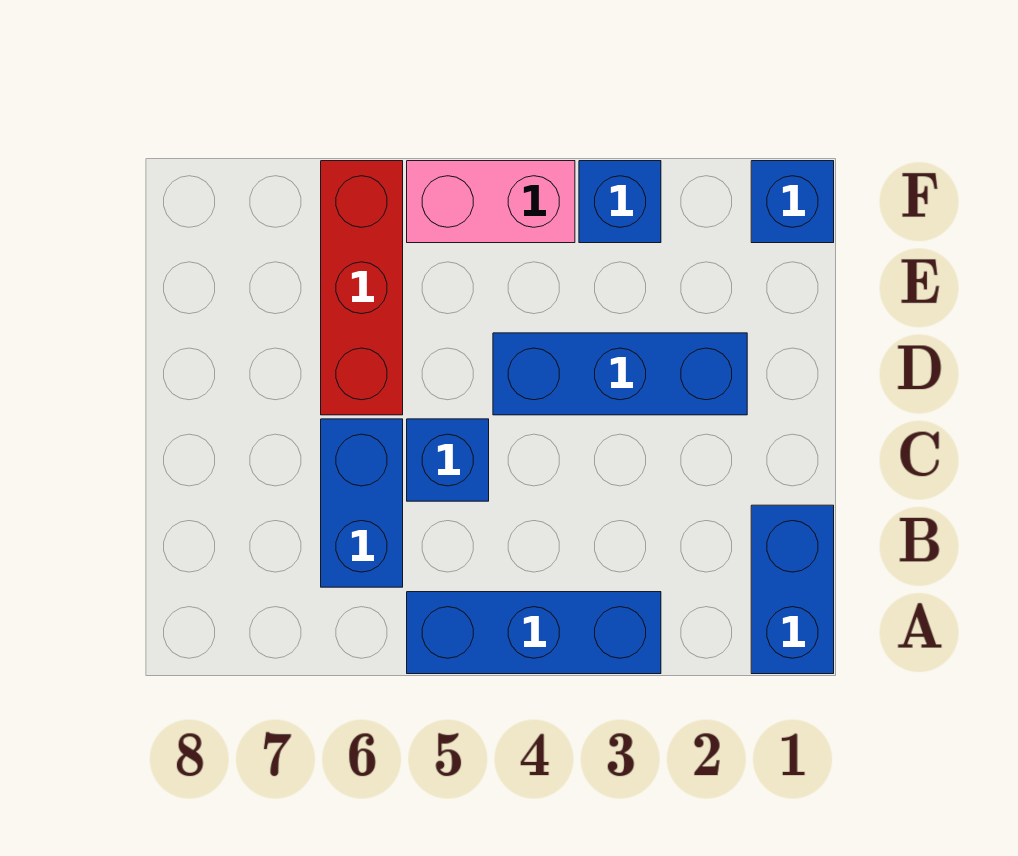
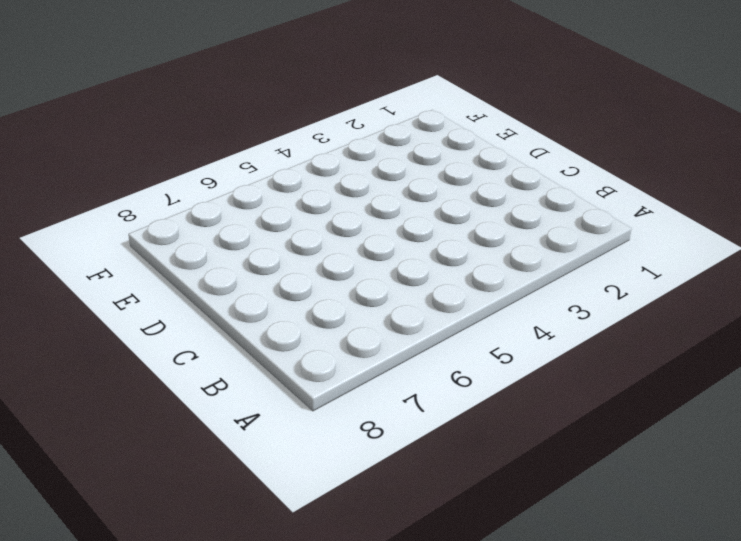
none -> blue 1x2 brick [751,505,834,674]
none -> blue 1x3 brick [407,592,661,674]

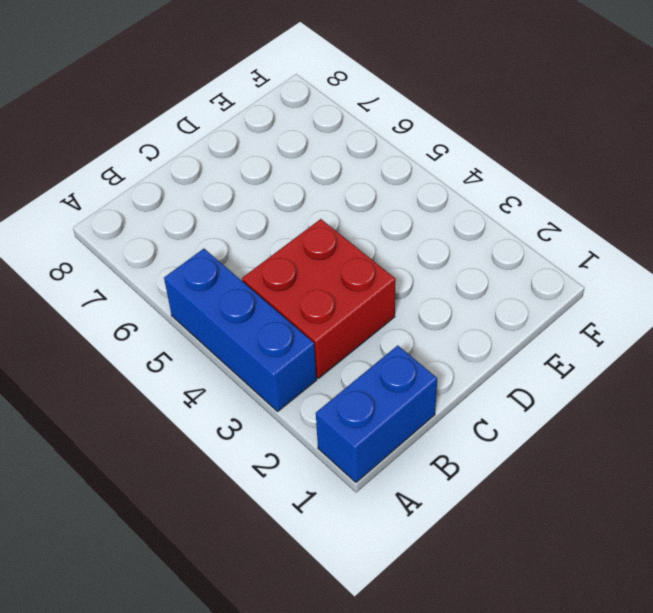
red 2x2 brick [242,219,396,378] -> none
none -> blue 1x2 brick [321,419,403,587]
none -> blue 1x1 brick [407,419,489,501]

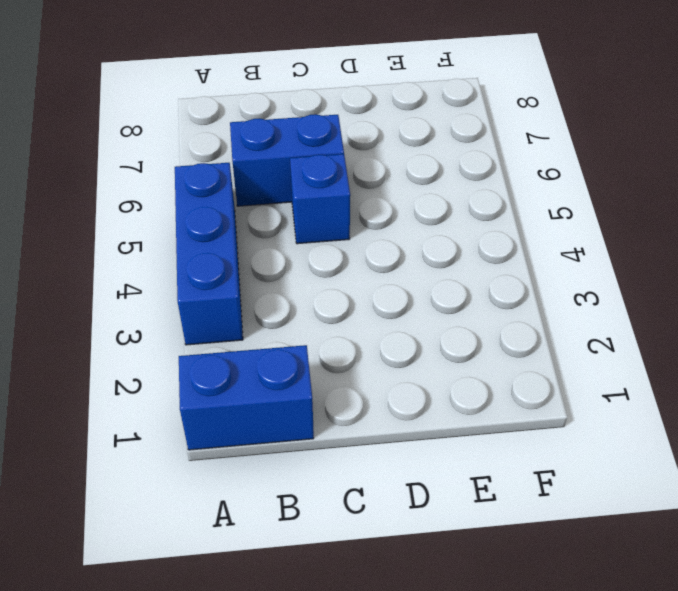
none -> blue 1x3 brick [493,333,747,415]
none -> red 1x3 brick [321,161,403,415]

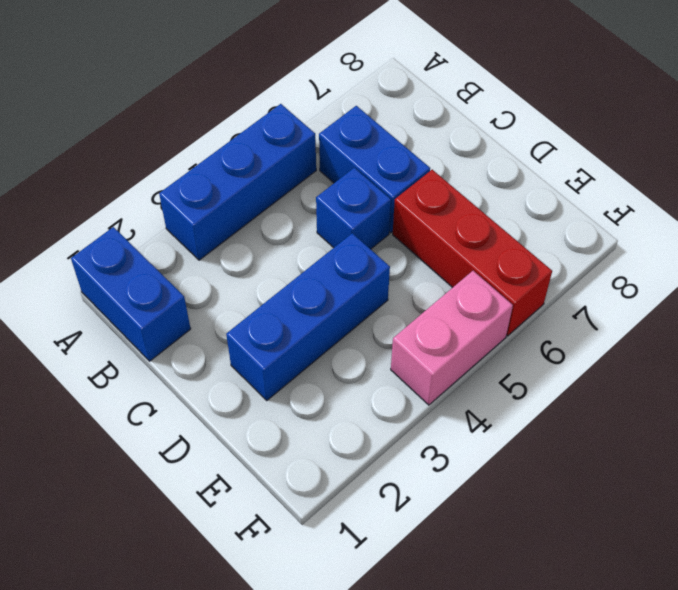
none -> blue 1x1 brick [751,161,834,243]
none -> blue 1x1 brick [579,161,661,243]

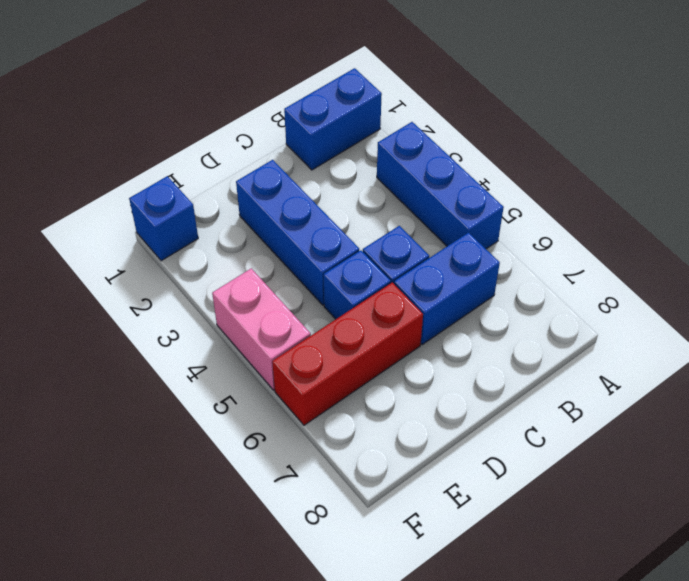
blue 1x1 brick [324,250,391,319] -> blue 1x1 brick moved to [579,161,661,243]

